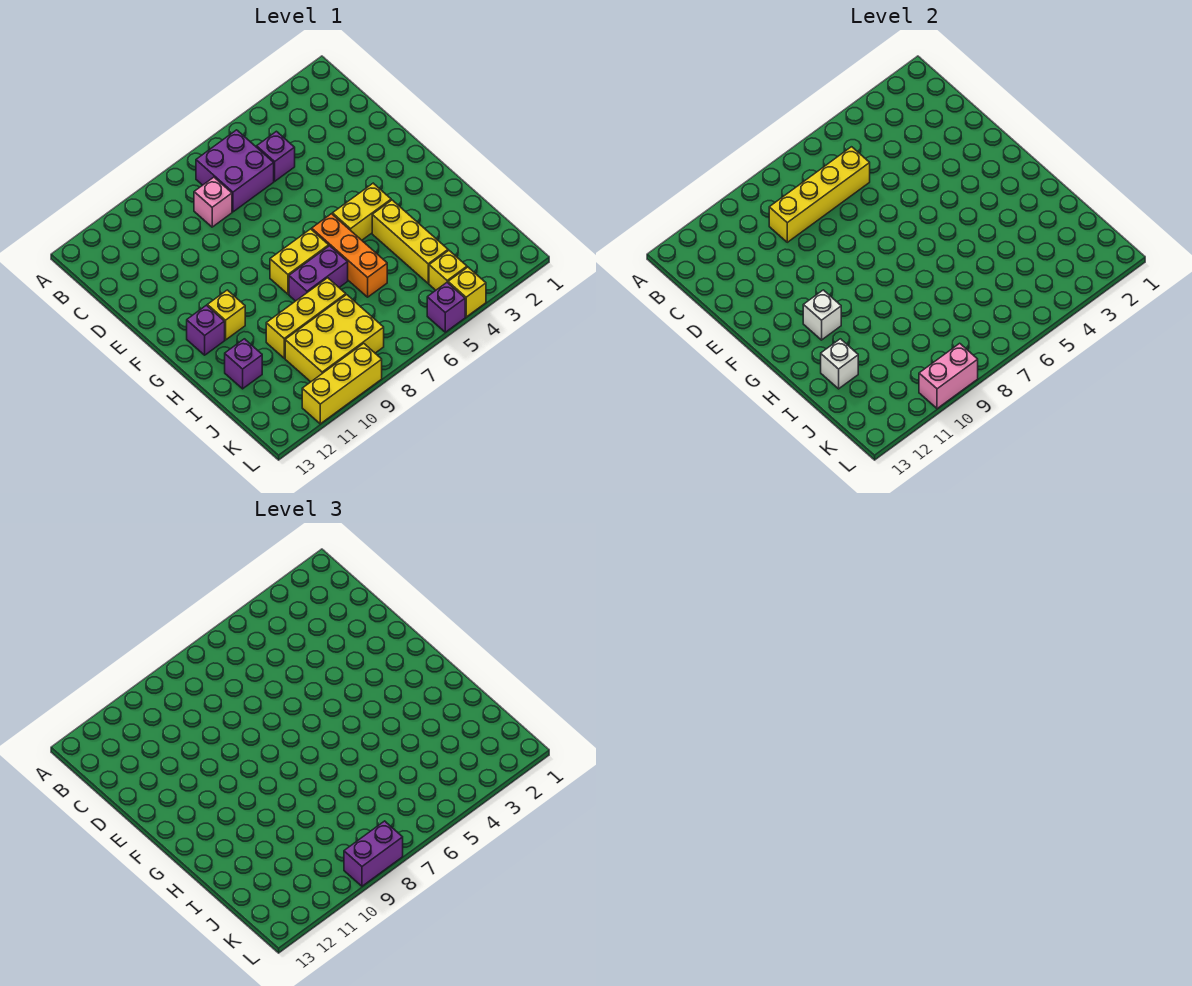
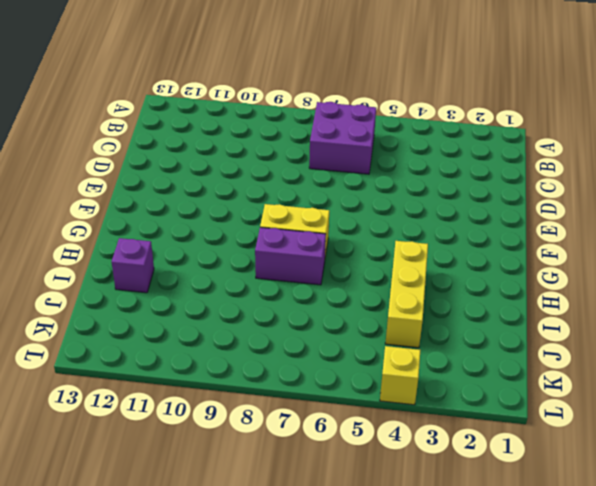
none -> purple 1x1 brick [257,131,295,181]
none -> pink 1x1 brick [194,177,232,227]
none -> yellow 1x2 brick [332,183,391,240]

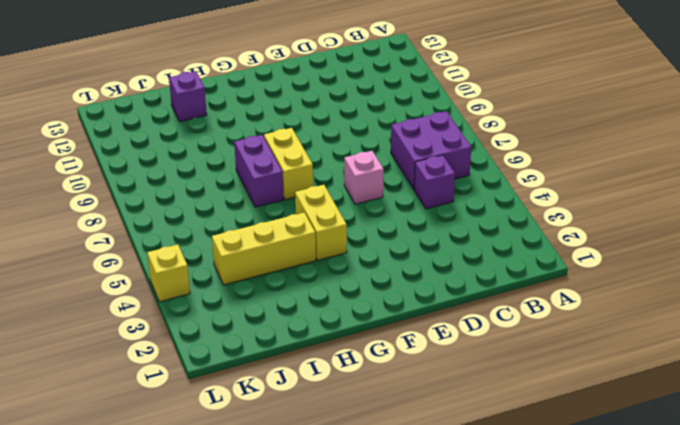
pink 1x1 brick [344,151,384,204] -> pink 1x1 brick moved to [194,177,232,227]
none -> orange 1x3 brick [312,214,387,297]
none -> yellow 1x1 brick [207,290,245,340]
none -> purple 1x1 brick [187,305,225,355]

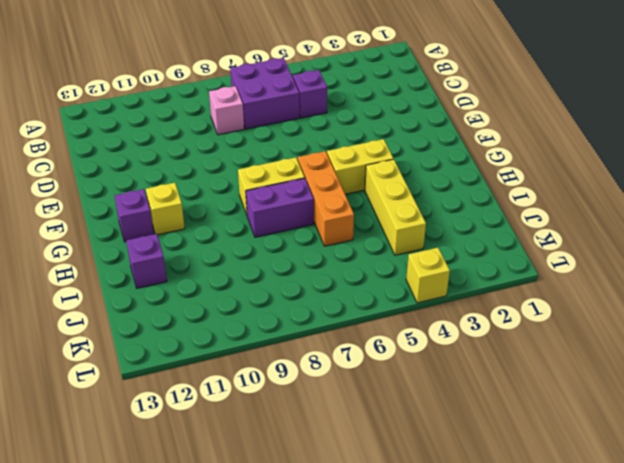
none -> yellow 1x3 brick [266,278,346,358]
none -> yellow 2x3 brick [285,295,384,382]
none -> yellow 1x1 brick [429,251,467,290]

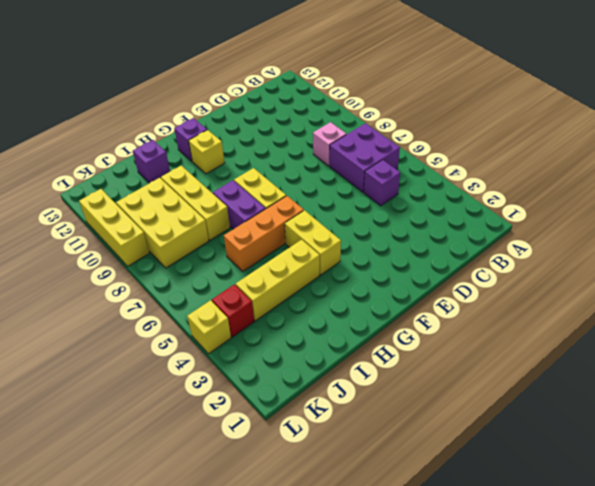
red 1x1 brick [212,284,254,337] -> yellow 1x1 brick [429,251,467,290]
none -> purple 1x1 brick [427,283,465,332]
none -> yellow 1x4 brick [769,147,870,242]
none -> white 1x1 brick [803,290,841,340]

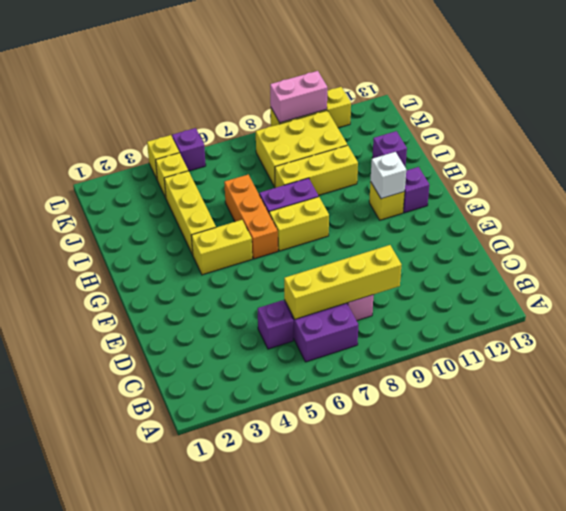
none -> white 1x1 brick [821,339,858,389]
none -> purple 1x2 brick [344,821,403,886]

